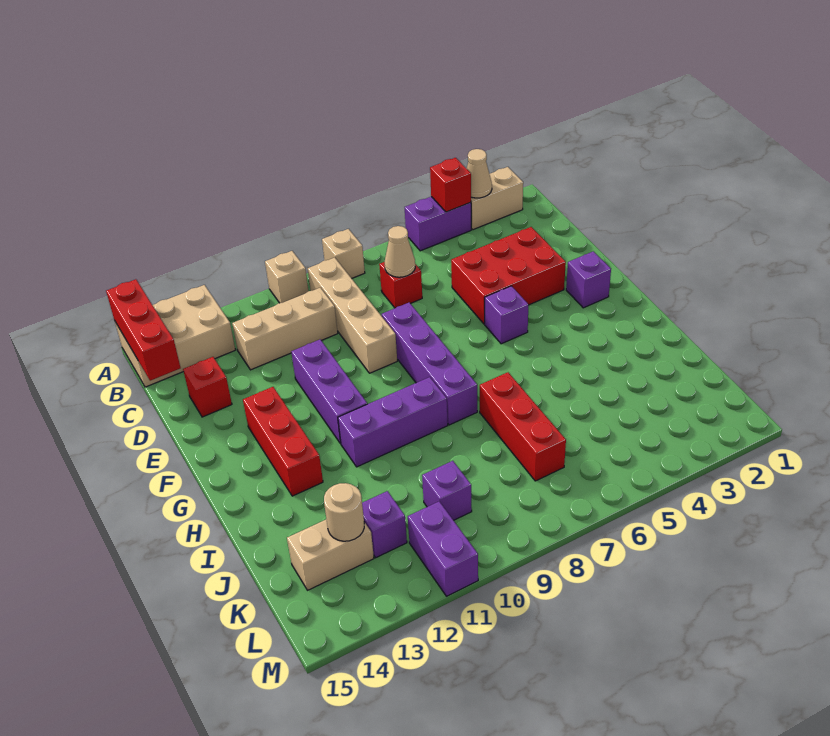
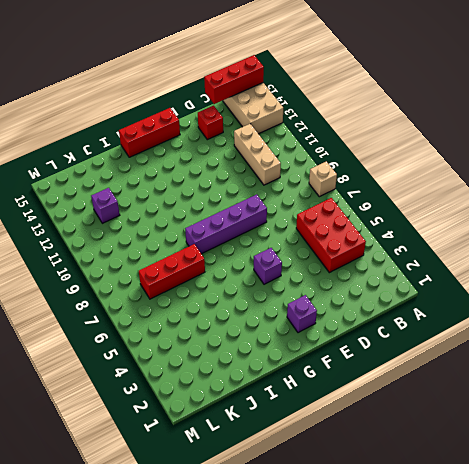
red 2x3 brick [296,198,366,273] -> red 2x3 brick moved to [451,227,566,324]
red 1x3 brick [119,108,180,157] -> red 1x3 brick moved to [243,387,323,496]
none -> tan 1x2 brick [471,167,523,230]
none -> purple 1x2 brick [405,197,471,251]
none -> tan 1x1 brick [265,251,308,303]

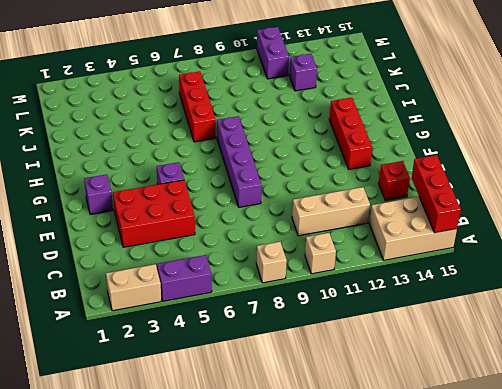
none -> tan 1x4 brick [308,258,397,373]
none -> red 1x1 brick [379,262,422,308]
none -> purple 1x3 brick [291,340,367,444]

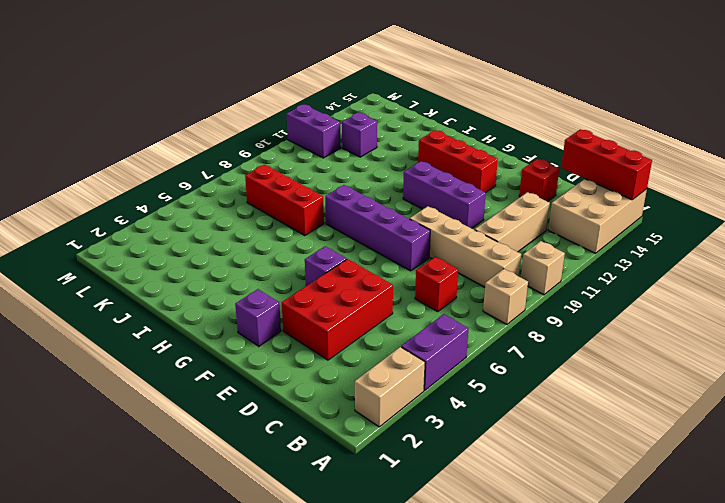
none -> purple 1x3 brick [338,377,448,467]
none -> purple 1x1 brick [422,461,472,520]
none -> tan 1x2 brick [287,519,374,590]

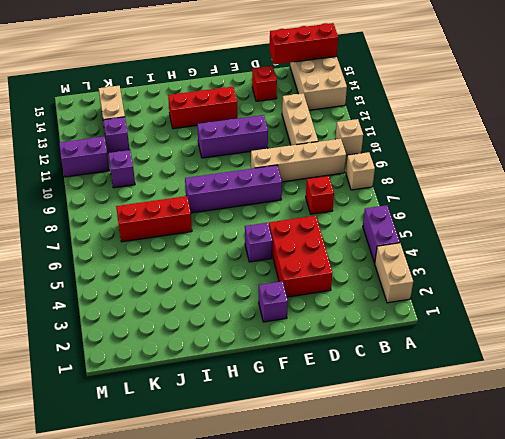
none -> purple 1x3 brick [338,377,448,467]
none -> tan 1x1 cone [467,149,492,198]
none -> red 1x1 brick [430,158,471,212]

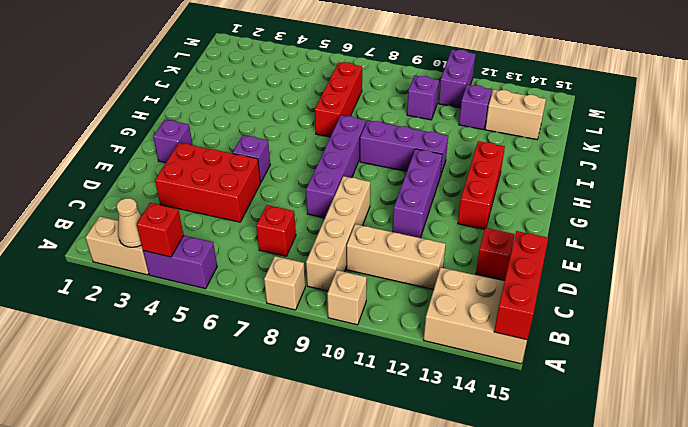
none -> tan 1x1 cone [385,226,415,277]
none -> tan 1x1 round brick [324,483,364,541]

